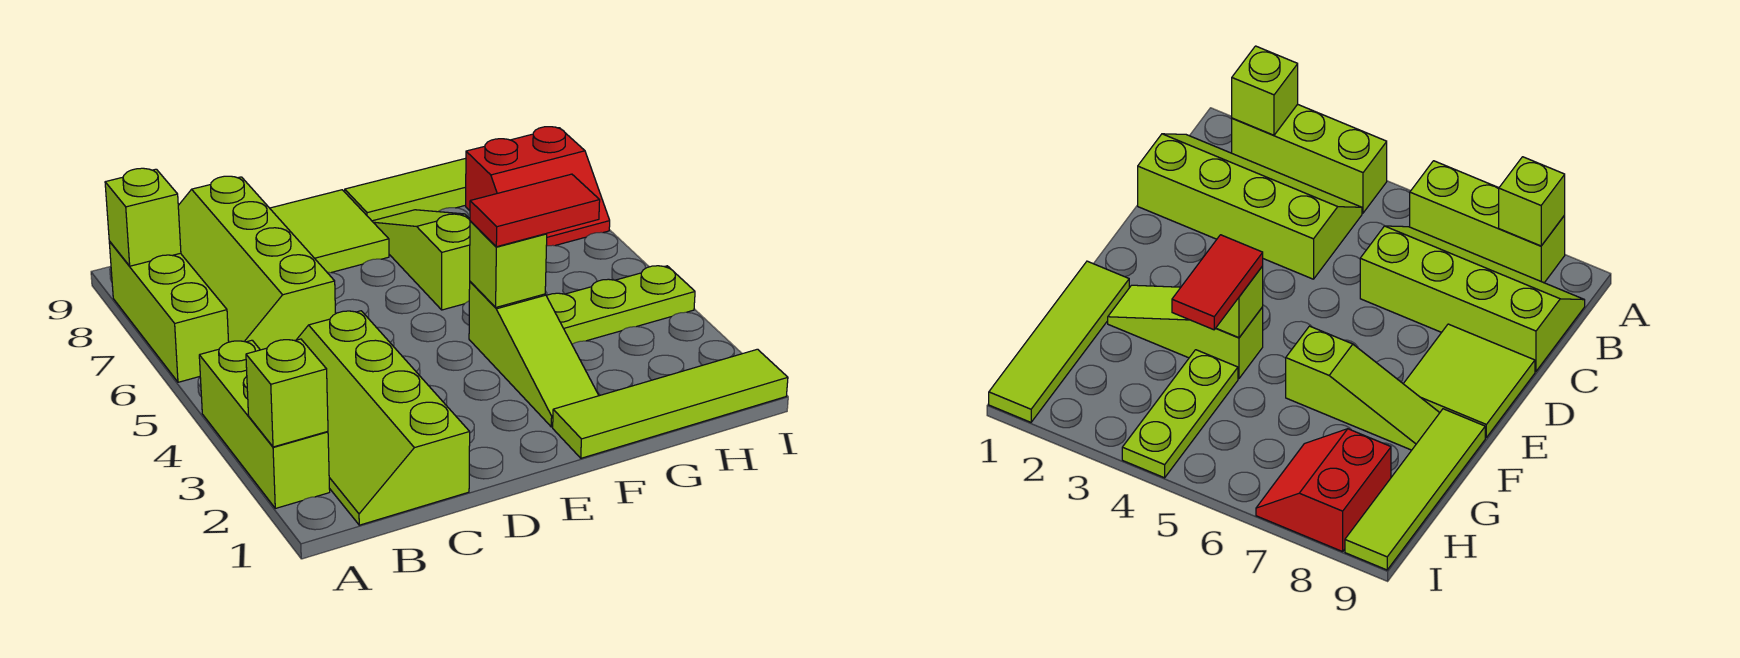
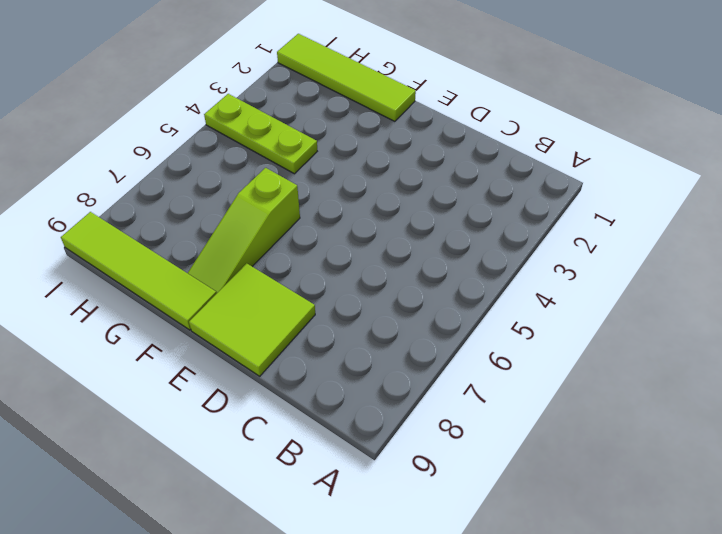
none -> lime 1x3 brick [199,340,330,508]
none -> lime 1x3 brick [109,241,229,382]
none -> lime 2x4 slope [297,311,470,525]

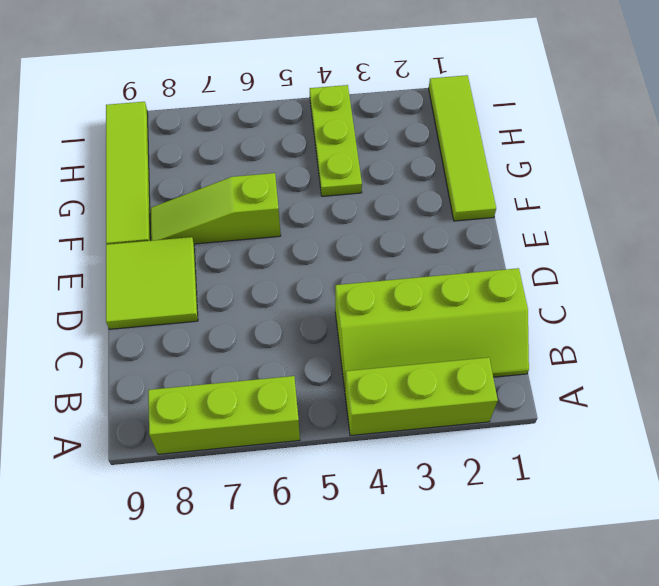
none -> lime 2x4 slope [178,176,335,350]
none -> lime 1x3 slope [469,282,599,427]
none -> red 2x2 slope [466,127,610,246]

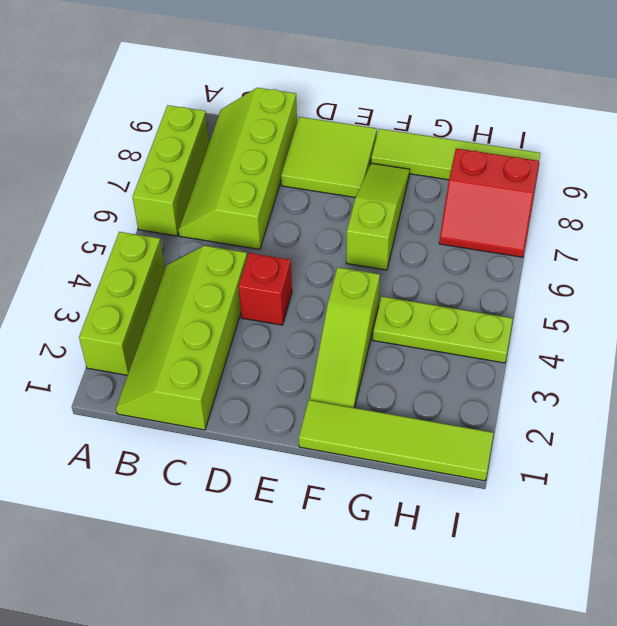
red 1x1 brick [238,253,292,325] -> none
none -> lime 1x1 brick [246,339,328,447]
none -> lime 1x1 brick [105,168,181,266]
none -> lime 1x1 brick [470,221,547,307]

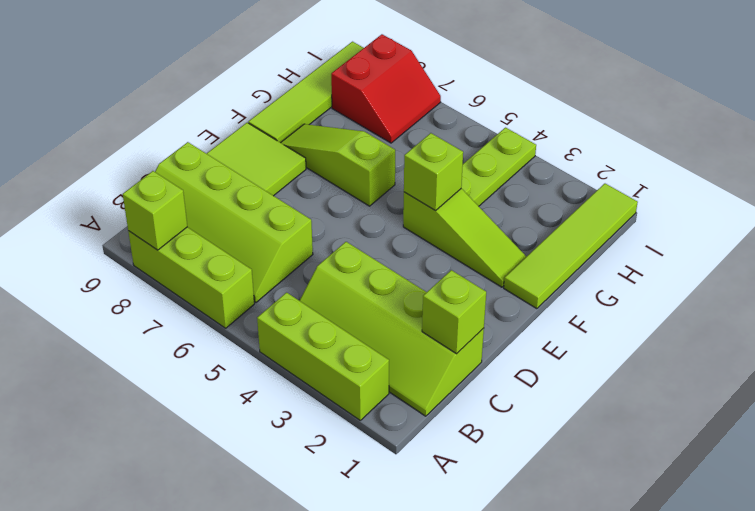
lime 1x1 brick [422,270,486,354] -> lime 1x1 brick moved to [246,339,328,447]
none -> red 1x2 tile [470,174,600,247]

